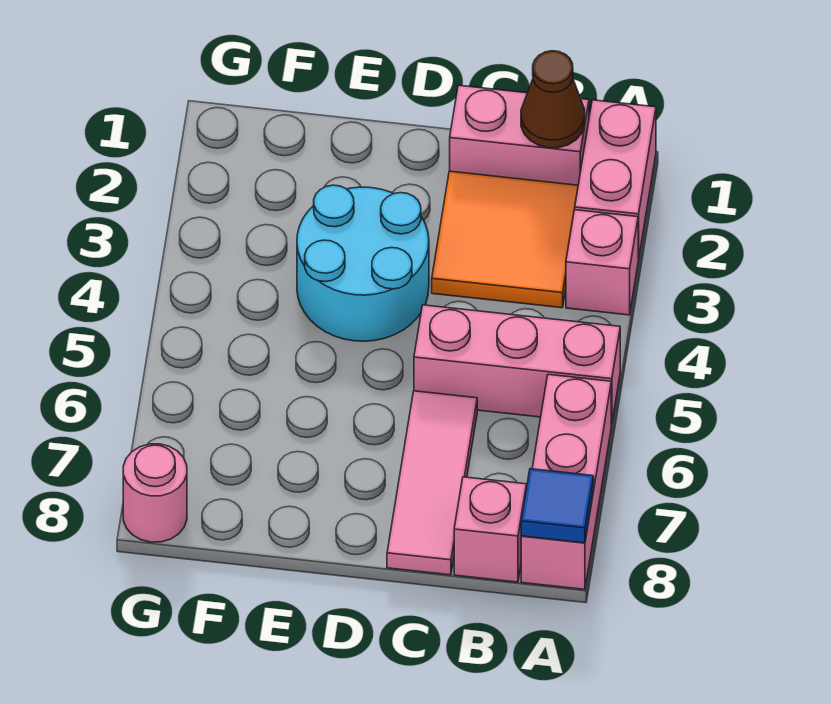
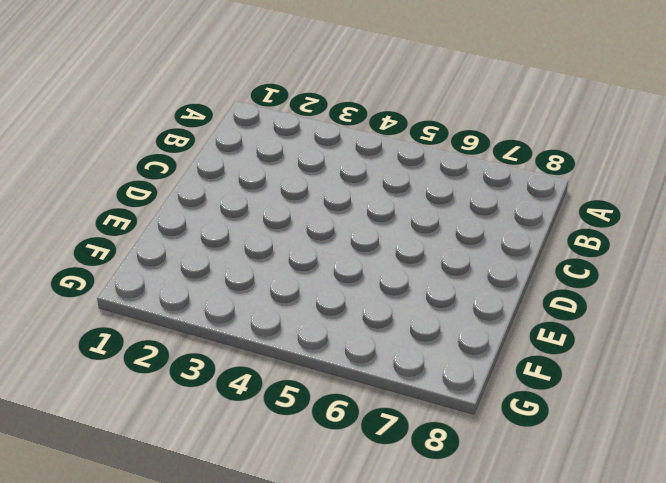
none -> pink 1x2 brick [575,100,656,260]
none -> pink 1x1 brick [566,210,638,315]
none -> pink 1x3 brick [414,305,620,425]

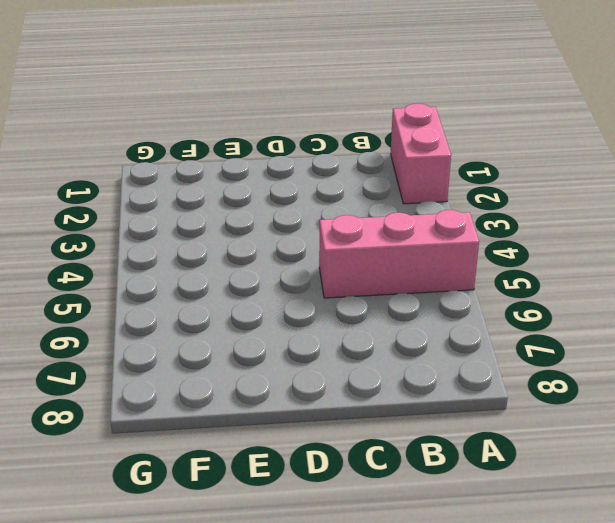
none -> pink 1x1 brick [566,210,638,315]
none -> pink 1x3 brick [521,375,611,589]
none -> pink 1x2 brick [450,85,589,185]

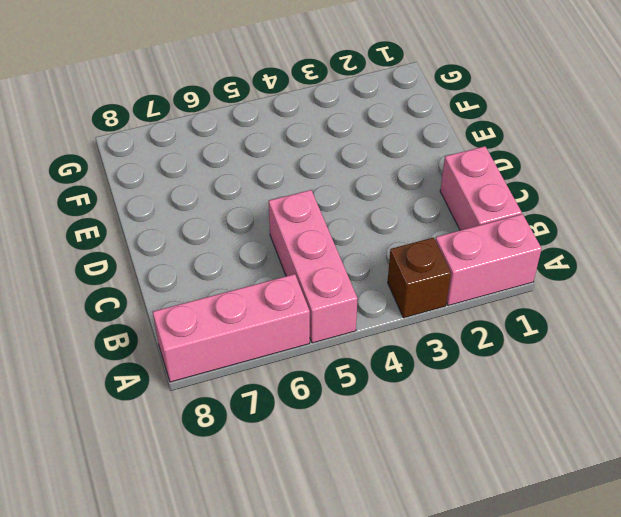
brown 1x1 brick [388,238,451,318] -> pink 1x1 brick [566,210,638,315]
none -> orange 2x2 tile [432,171,578,308]
none -> pink 1x1 brick [454,477,527,582]
none -> pink 1x3 tile [387,391,477,575]

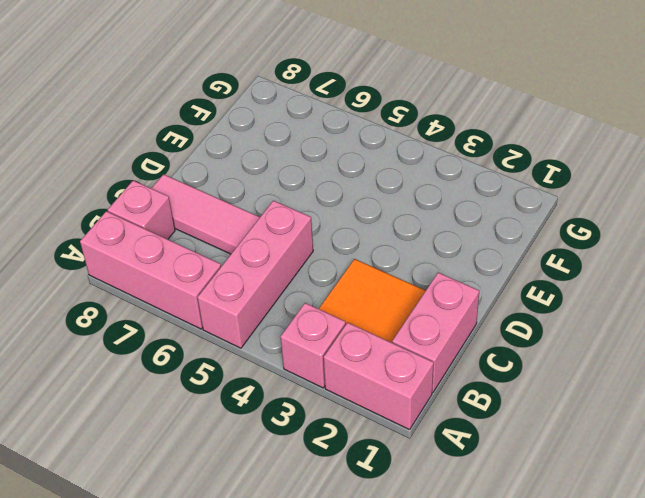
none -> cyan 2x2 round brick [297,185,429,341]
none -> pink 1x1 round brick [123,444,187,542]
none -> blue 1x1 tile [521,469,594,543]

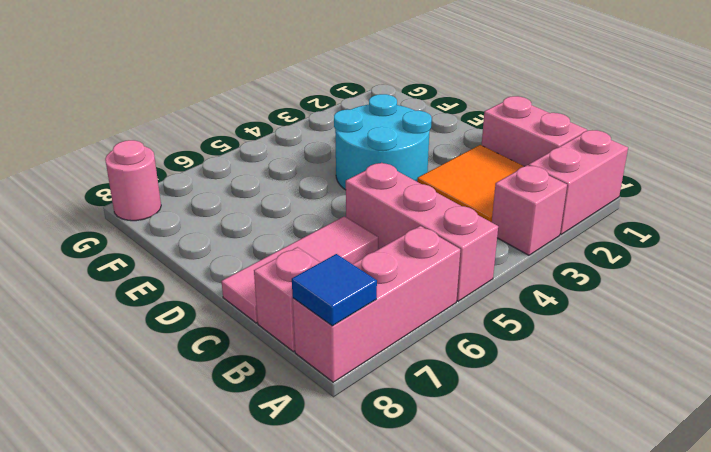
none -> brown 1x1 cone [521,51,585,148]

